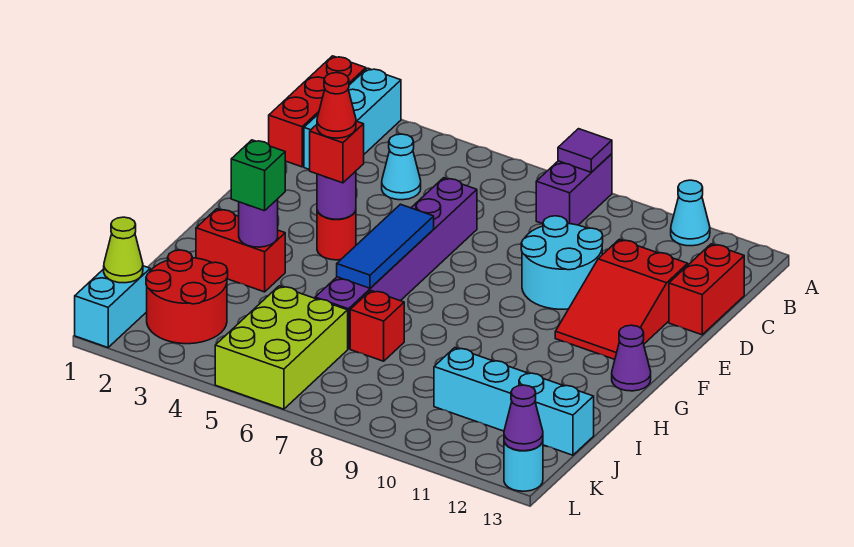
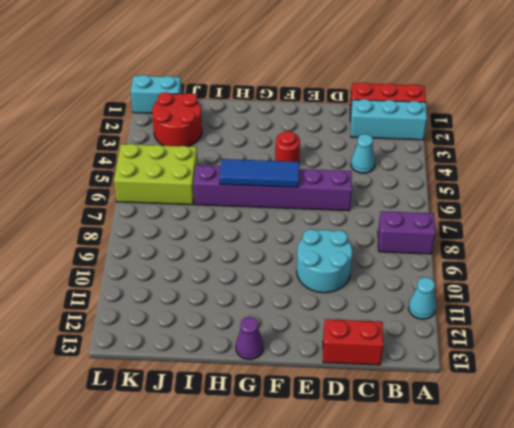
none -> red 2x3 slope [555,239,688,359]
none -> red 1x2 brick [196,209,285,292]
none -> red 1x1 brick [350,291,404,361]

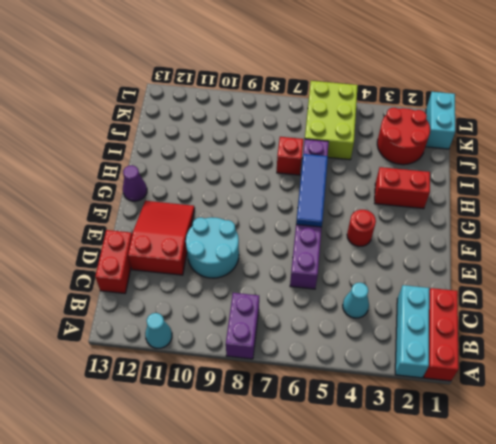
none -> cyan 1x4 brick [434,348,594,455]
none -> cyan 1x1 round brick [504,442,543,491]
none -> purple 1x1 tile [558,129,612,172]

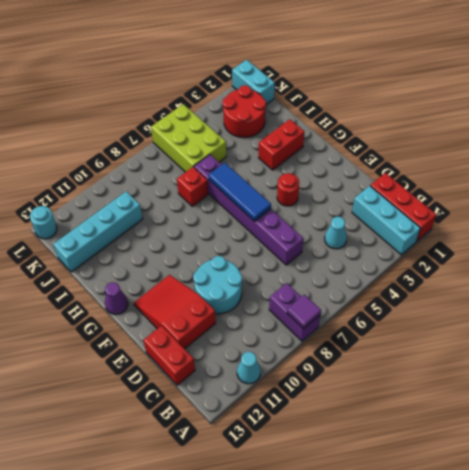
none -> purple 1x1 round brick [317,171,356,219]
none -> purple 1x1 round brick [239,199,278,247]
none -> lime 1x1 cone [104,217,143,283]

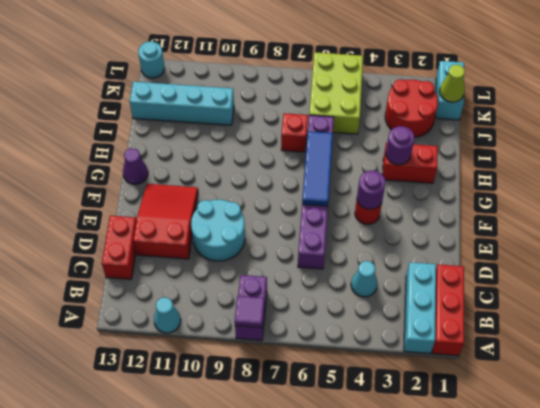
none -> purple 1x1 cone [504,385,543,451]
none -> red 1x1 brick [310,121,364,183]
none -> green 1x1 brick [231,140,285,211]

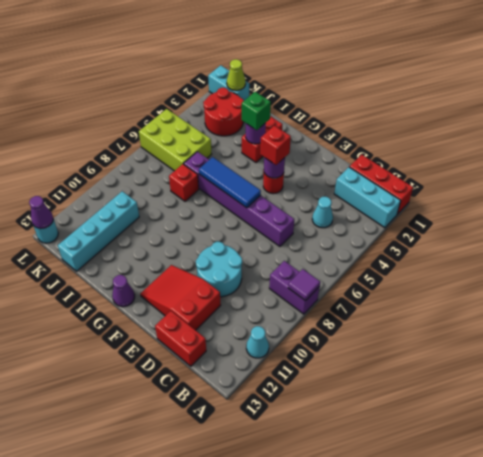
none -> red 1x1 cone [317,73,356,138]

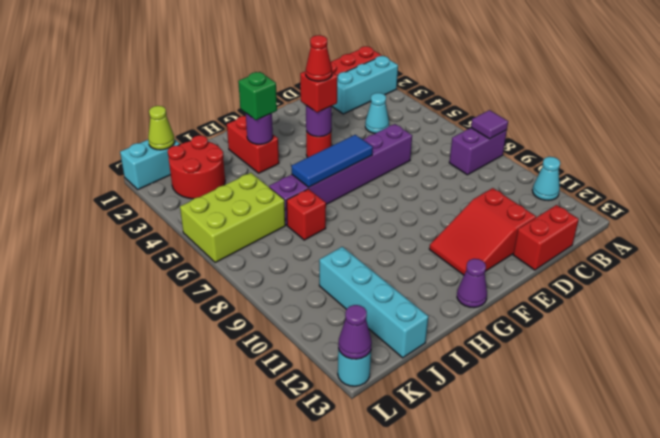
none -> cyan 2x2 round brick [521,216,603,309]

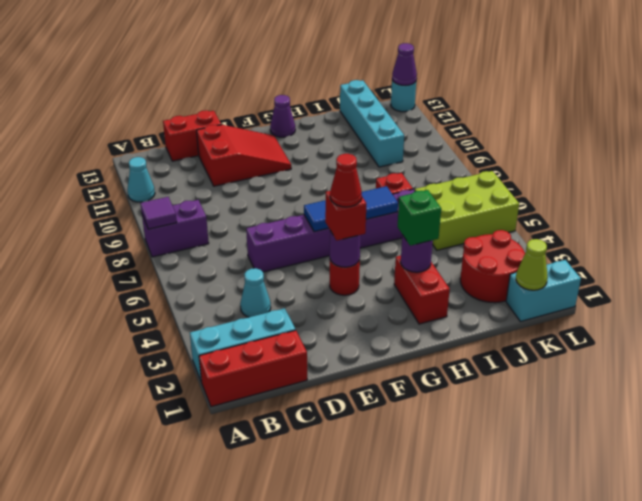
none -> cyan 2x2 round brick [521,216,603,309]

